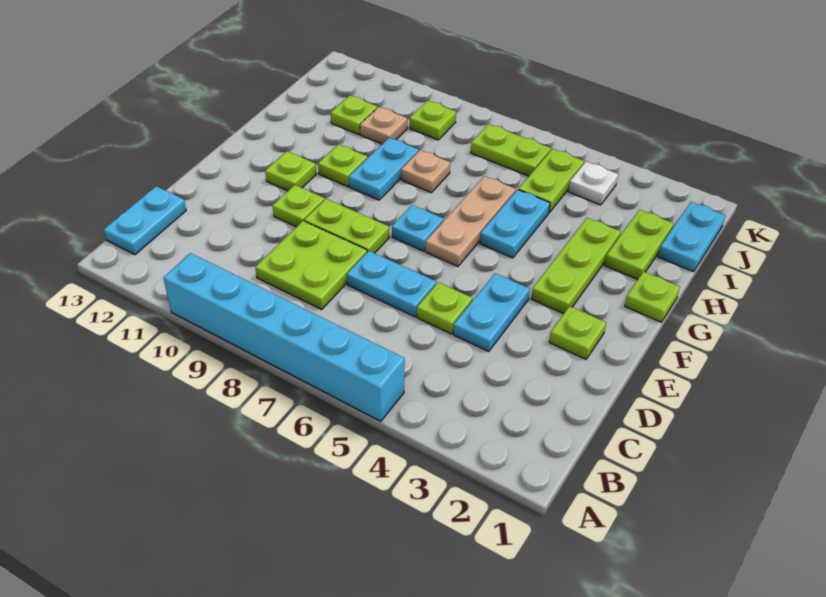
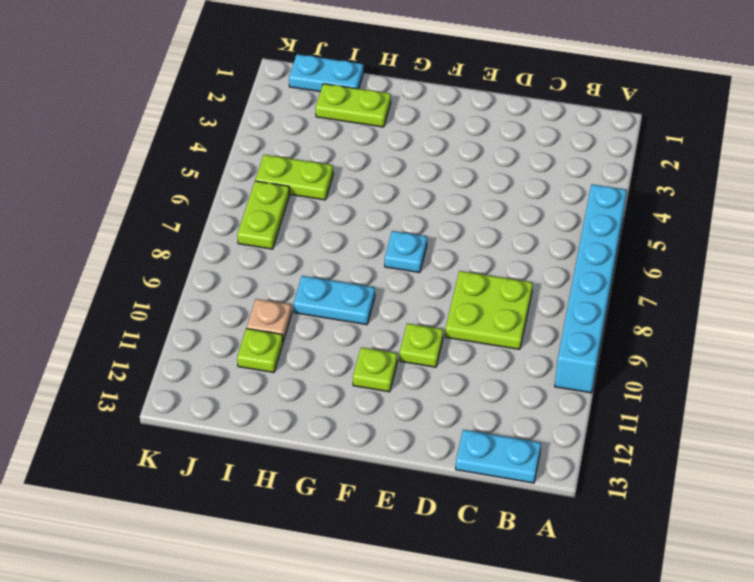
none -> cyan 1x2 plate [453,273,530,352]
none -> lime 1x1 plate [417,282,473,334]
none -> cyan 1x2 plate [347,251,436,317]

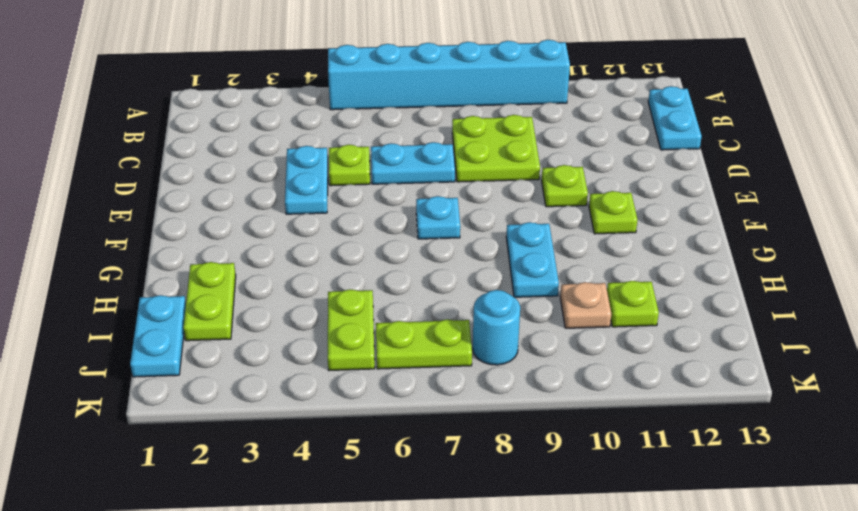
cyan 1x1 round brick [473,290,520,365] -> none
none -> lime 1x1 plate [549,306,606,359]
none -> lime 1x2 plate [304,199,389,253]
none -> lime 1x3 plate [531,218,621,314]

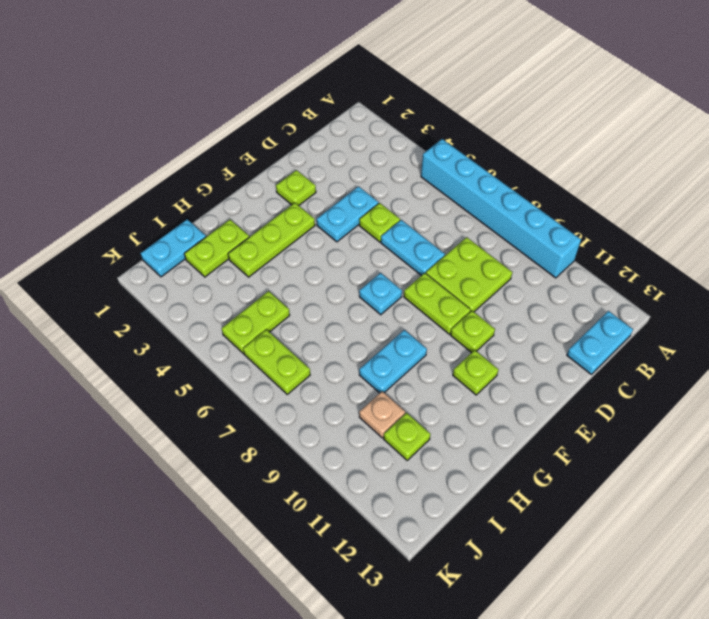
none -> tan 1x3 plate [425,176,516,266]
none -> lime 1x1 plate [625,271,680,322]
none -> cyan 1x2 plate [480,190,550,258]

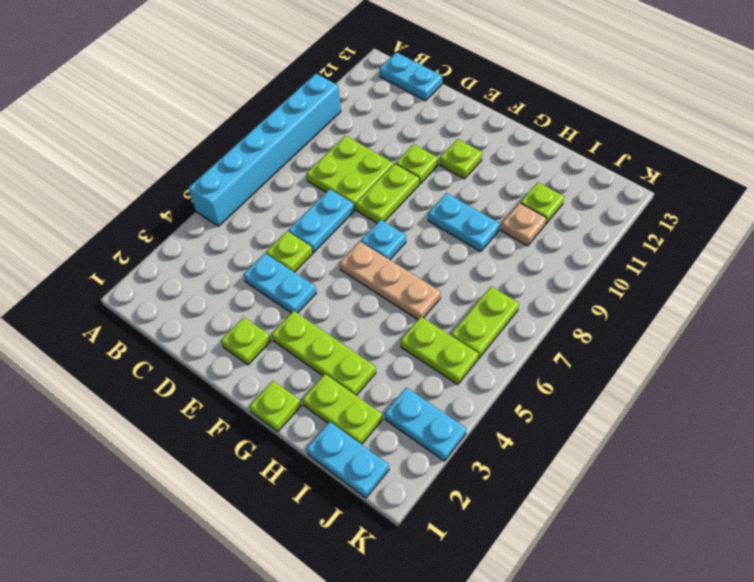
cyan 1x2 plate [385,387,466,461] -> cyan 1x2 plate moved to [480,190,550,258]
none -> lime 1x1 plate [318,144,368,187]
none -> tan 1x1 plate [401,150,450,192]
none -> white 1x1 plate [568,162,618,205]

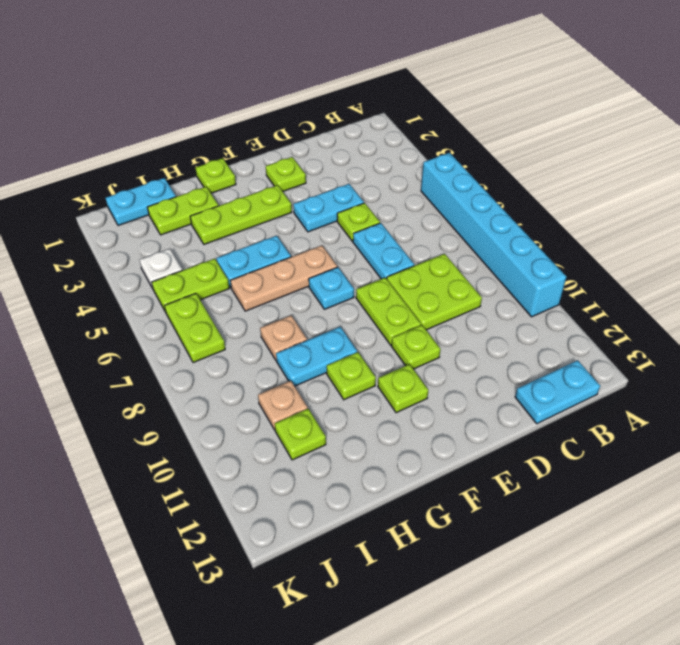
none -> lime 1x1 plate [410,101,456,140]

